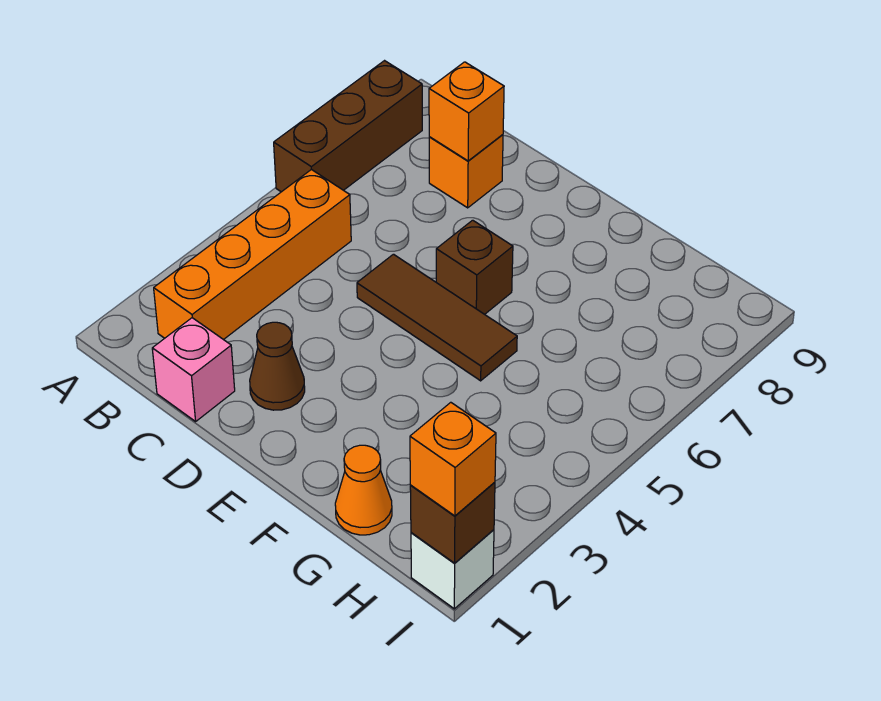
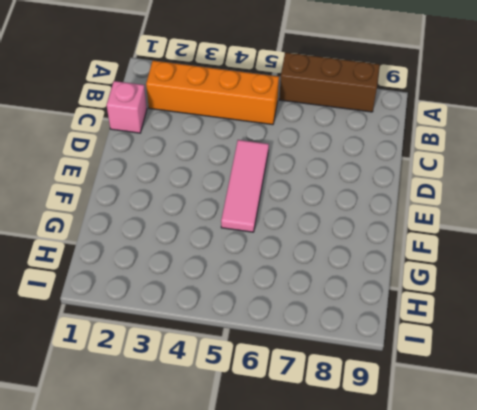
pink 1x3 tile [221,140,269,232] -> brown 1x3 tile [357,254,517,381]
none -> orange 1x1 brick [429,135,503,208]
none -> brown 1x1 cone [250,322,305,410]
none -> brown 1x1 brick [436,220,513,314]

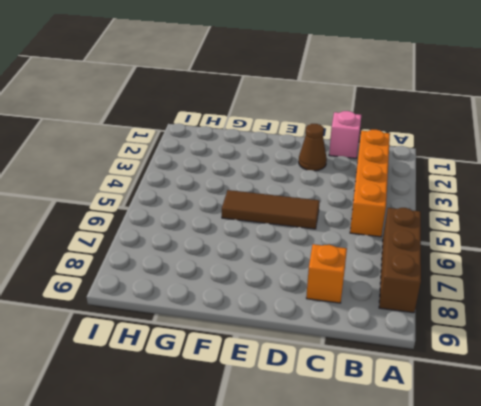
none -> brown 1x1 brick [436,220,513,314]
none -> orange 1x1 cone [335,445,392,535]
none -> white 1x1 brick [411,530,494,609]

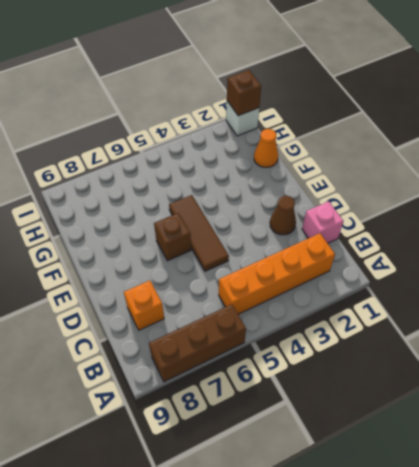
none -> orange 1x1 brick [429,62,504,161]
none -> orange 1x1 brick [410,402,496,516]

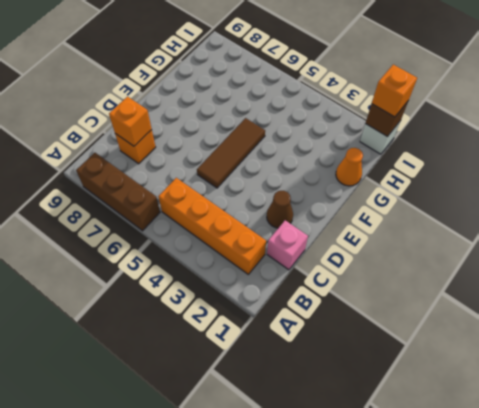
none -> brown 1x1 brick [436,220,513,314]

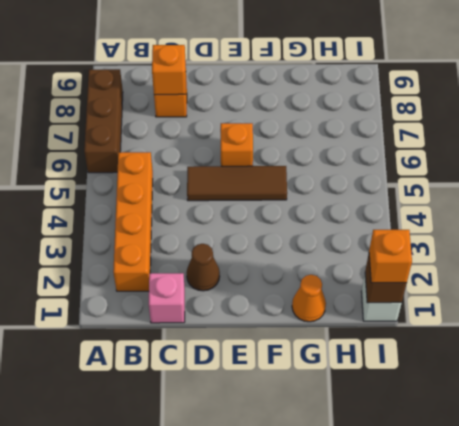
orange 1x1 brick [221,123,253,166] -> brown 1x1 brick [436,220,513,314]

